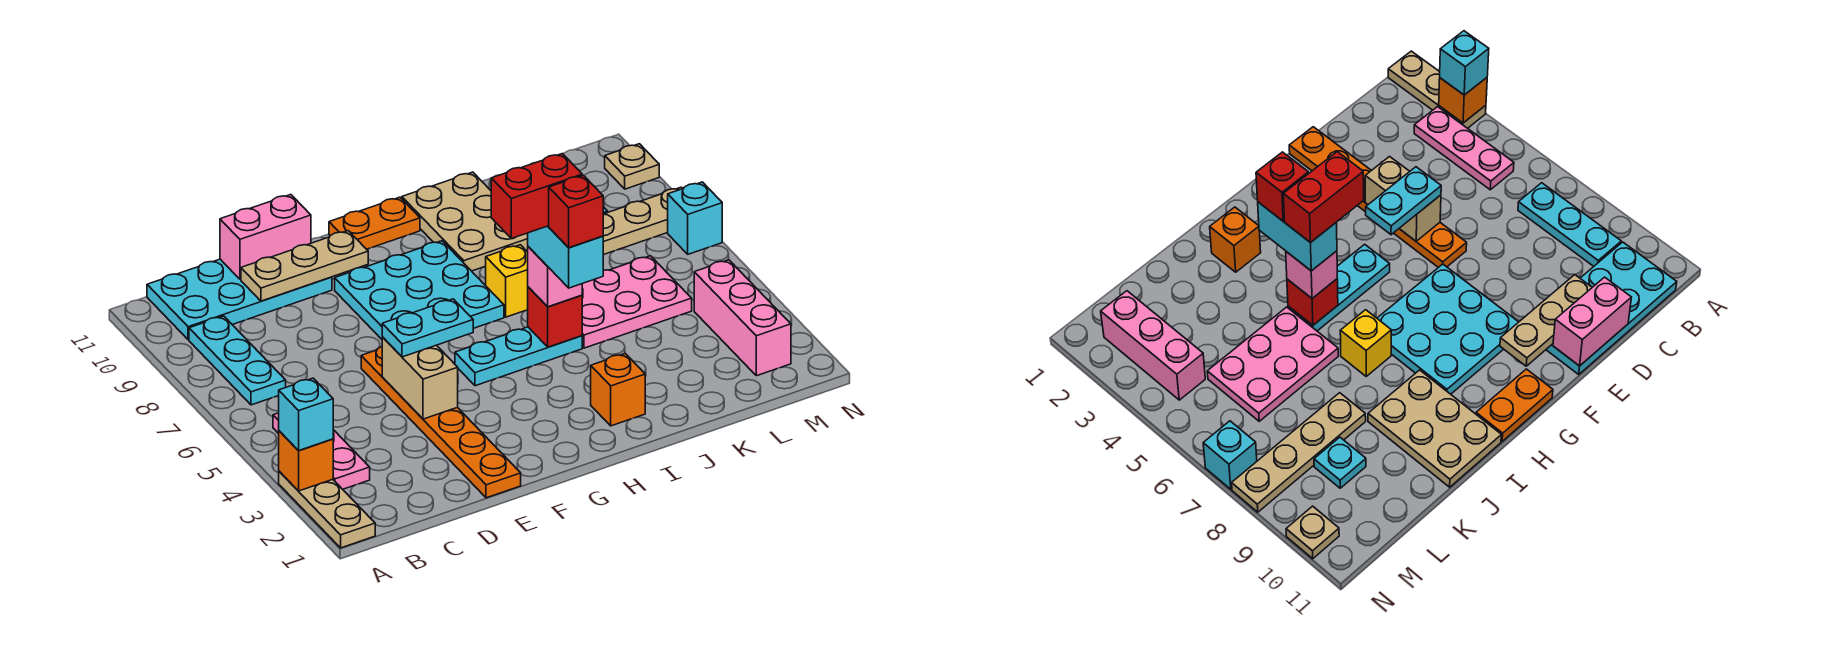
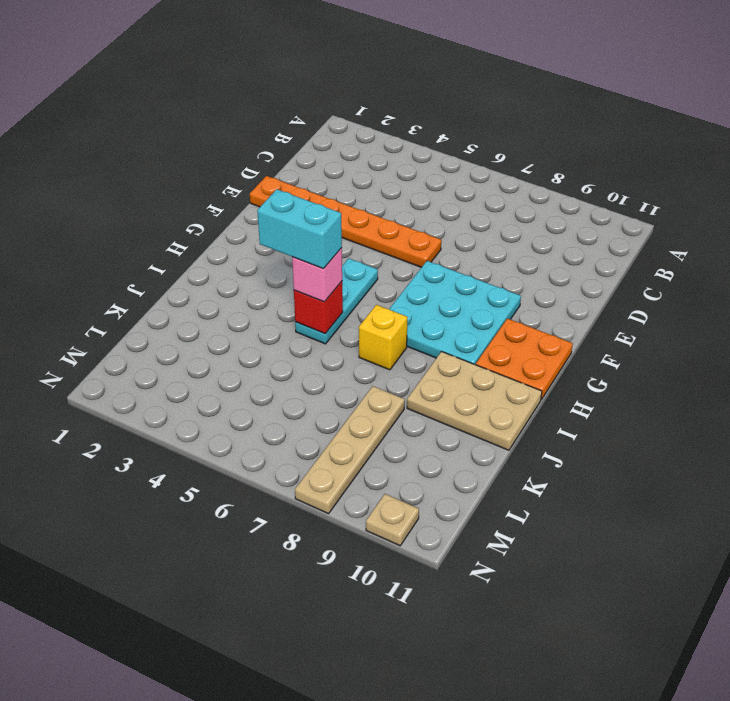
orange 2x2 plate [476,318,573,400] -> orange 1x2 plate [329,197,420,249]
none -> tan 1x3 plate [279,471,375,548]
none -> pink 1x3 plate [273,413,370,489]
none -> cyan 1x3 plate [189,316,286,405]

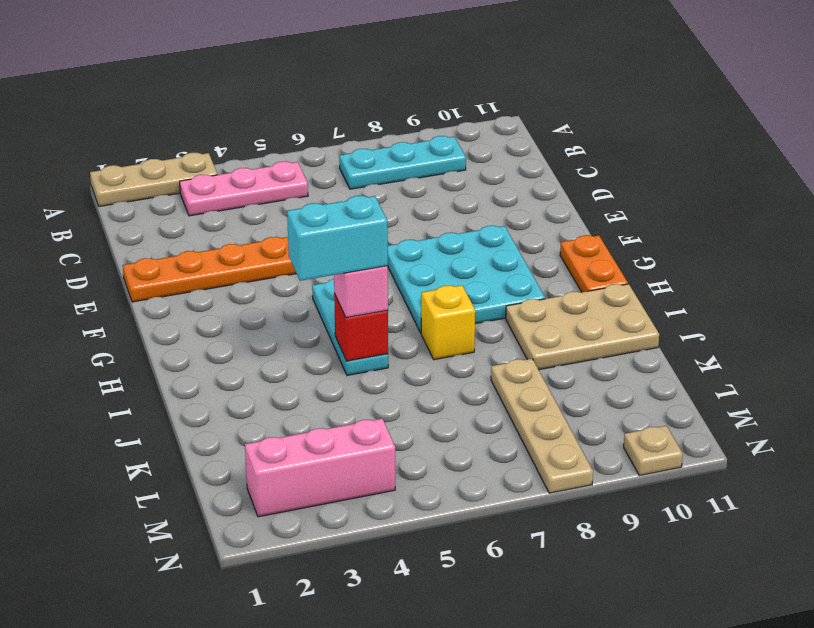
none -> cyan 2x4 plate [147,259,332,340]
none -> orange 1x1 brick [591,354,645,426]
none -> pink 2x3 plate [582,256,692,348]

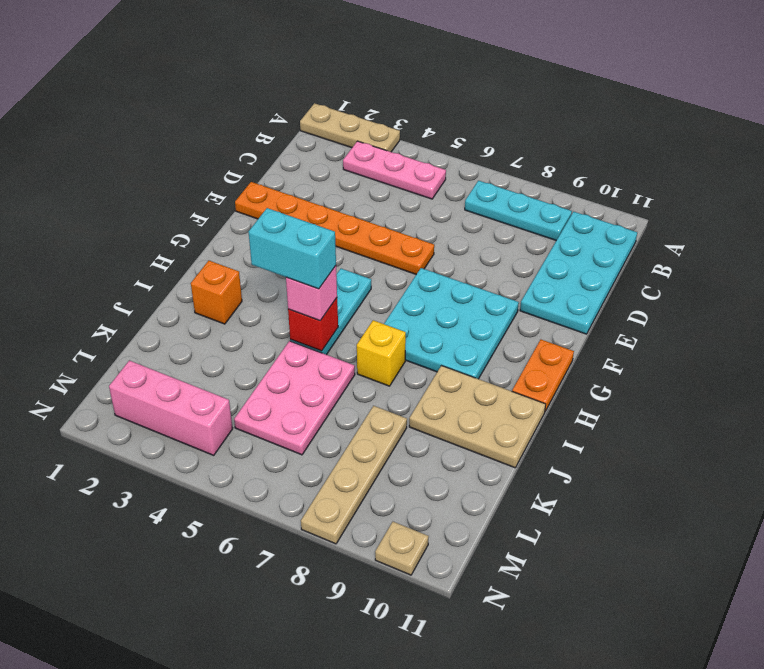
none -> cyan 1x1 plate [1314,437,1366,488]
none -> cyan 1x1 brick [668,182,722,254]
none -> orange 1x1 brick [279,431,333,491]

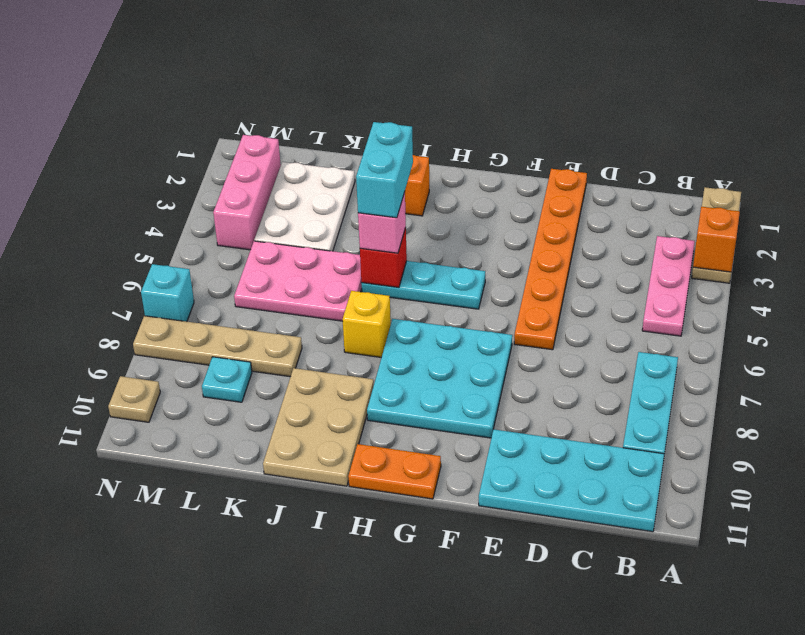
white 2x3 plate [254,162,355,251] -> none
none -> tan 1x3 plate [241,231,368,301]
none -> pink 1x2 brick [220,194,311,279]
none -> tan 1x2 brick [382,337,458,419]

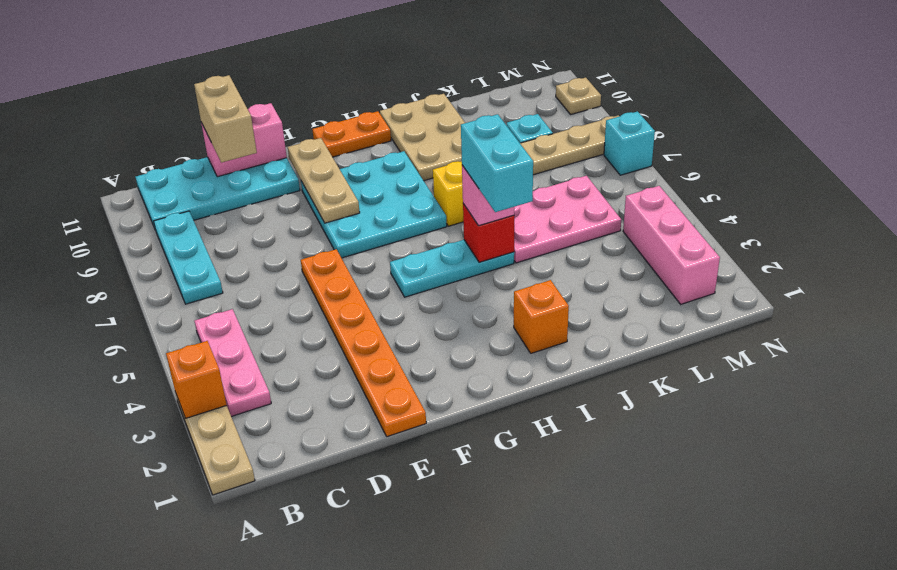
tan 1x2 brick [194,75,257,163] -> tan 1x2 brick moved to [382,337,458,419]
tan 1x3 plate [288,138,360,223] -> tan 1x3 plate turned to [241,231,368,301]
none -> cyan 1x1 brick [279,378,333,451]
none -> cyan 1x2 plate [382,299,473,357]
none -> red 1x2 brick [491,154,582,239]

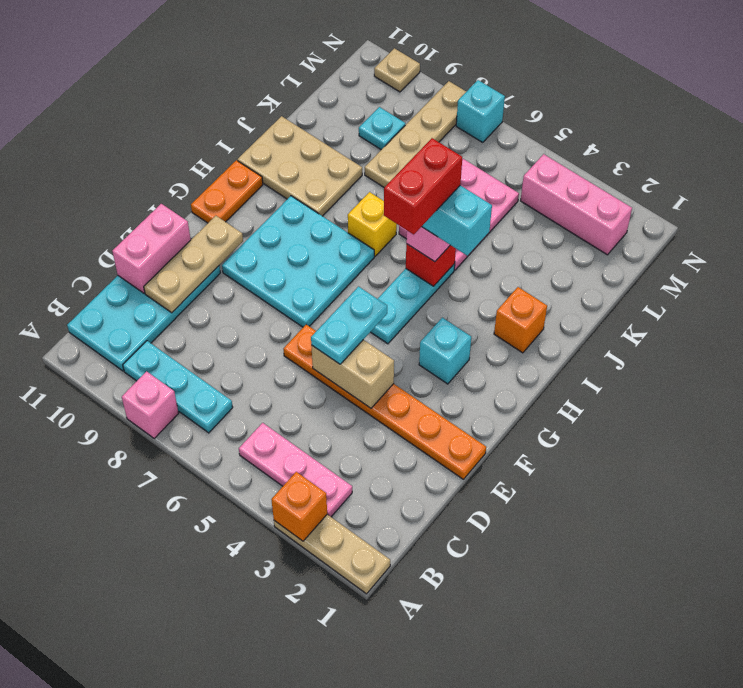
pink 1x1 brick [122,371,179,438] -> none
cyan 1x1 brick [419,318,471,384] -> cyan 1x1 brick moved to [279,378,333,451]
none -> red 1x1 brick [549,175,603,248]

